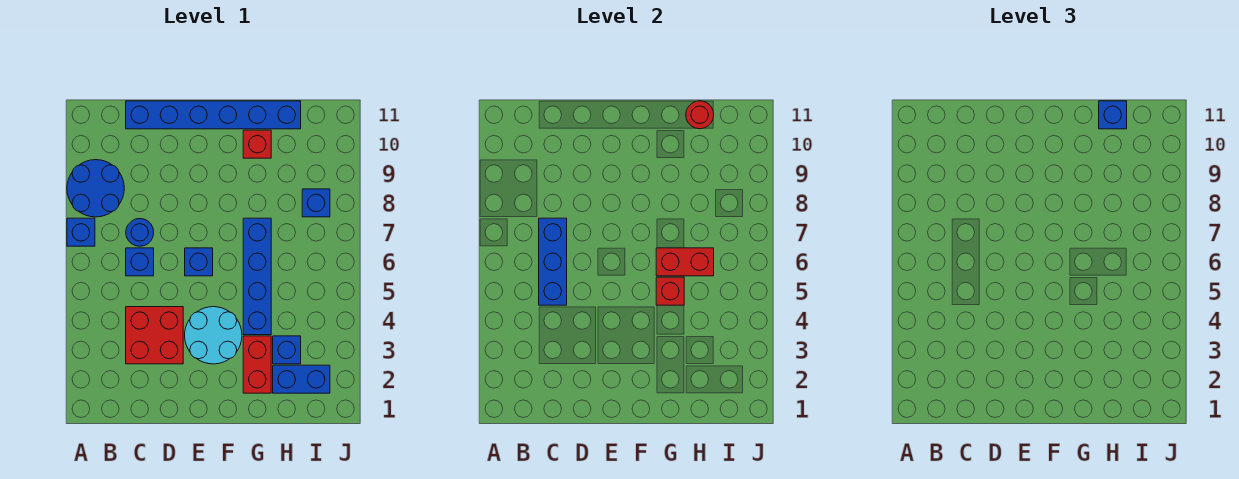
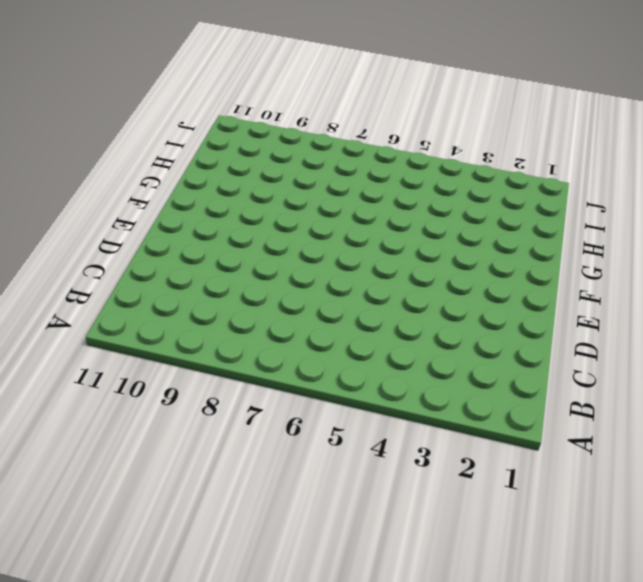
none -> blue 1x1 brick [67,218,95,246]
none -> blue 2x2 round brick [67,160,124,217]
none -> red 2x2 brick [126,307,183,364]

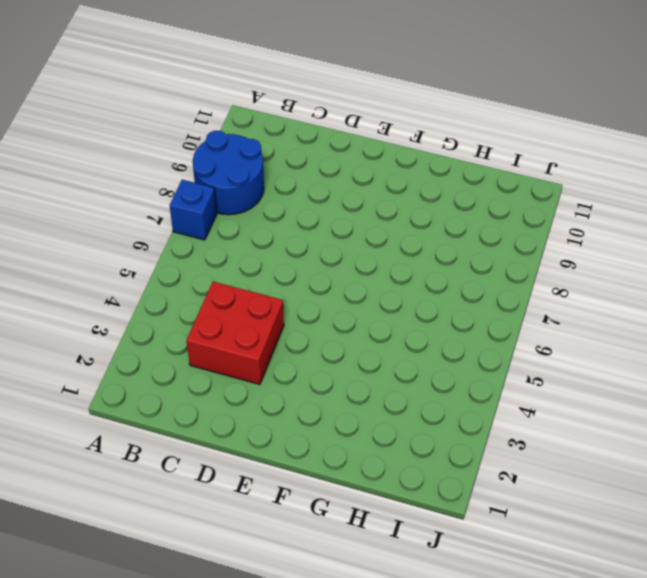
none -> blue 1x1 brick [126,248,154,276]
none -> blue 1x1 round brick [126,219,154,246]
none -> blue 1x6 brick [126,101,301,129]

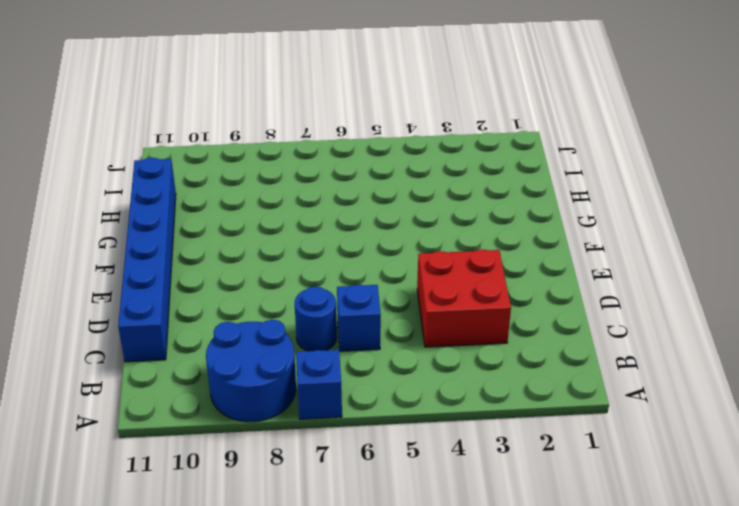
none -> cyan 2x2 round brick [185,307,242,364]
none -> blue 1x1 brick [185,248,213,276]
none -> red 1x2 brick [243,336,271,393]

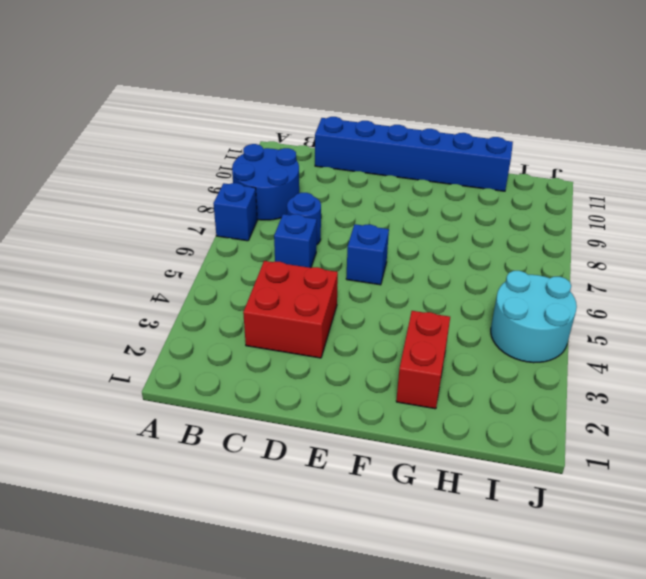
cyan 2x2 round brick [491,271,577,363] -> cyan 2x2 round brick moved to [185,307,242,364]
none -> blue 1x4 brick [243,218,271,335]
none -> red 1x1 brick [243,130,271,158]
none -> blue 1x2 brick [273,365,330,393]

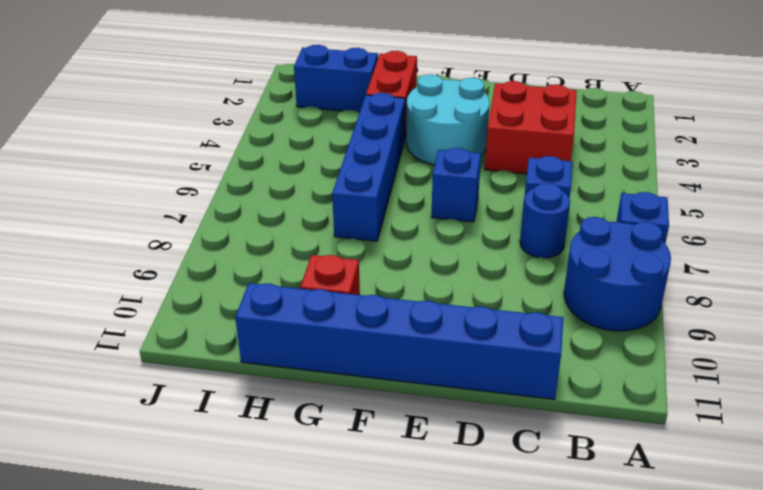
none -> blue 1x1 brick [273,336,301,364]
none -> blue 1x1 brick [302,189,330,217]
none -> blue 1x3 brick [539,218,567,305]

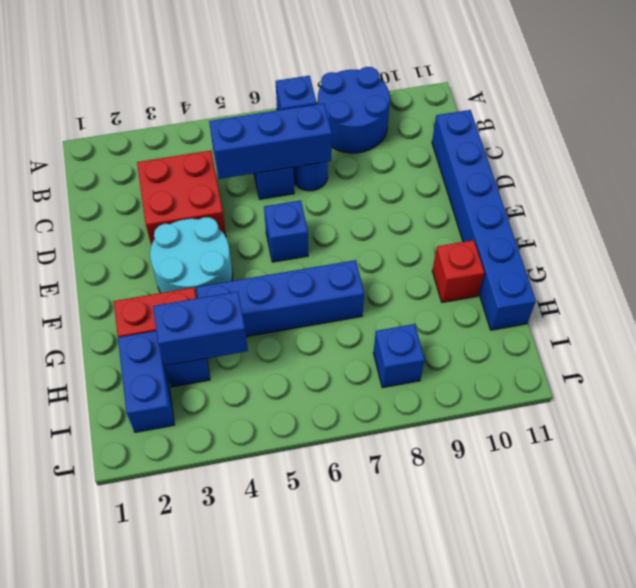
blue 1x2 brick [153,292,248,366] -> none
none -> red 1x1 brick [656,277,684,305]
none -> red 1x2 brick [656,248,714,276]
none -> red 1x1 round brick [686,101,714,129]

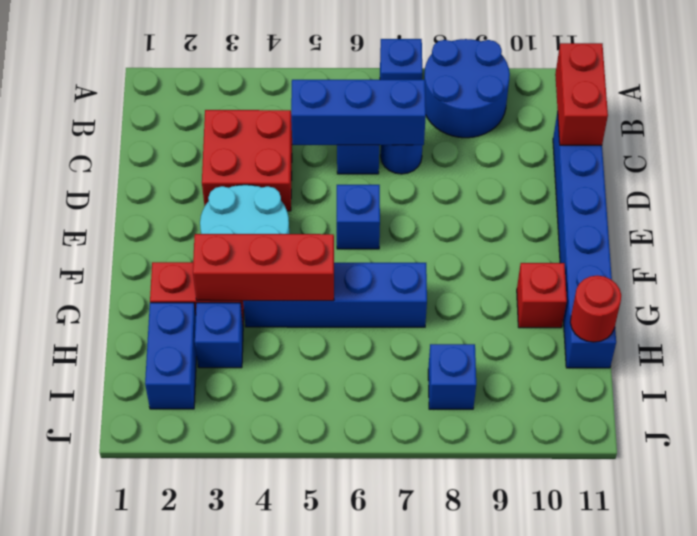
red 1x2 brick [555,43,608,145] -> red 1x2 brick moved to [656,248,714,276]
red 1x3 brick [193,234,334,301] -> red 1x1 brick [656,277,684,305]
none -> blue 1x1 brick [1099,101,1127,129]

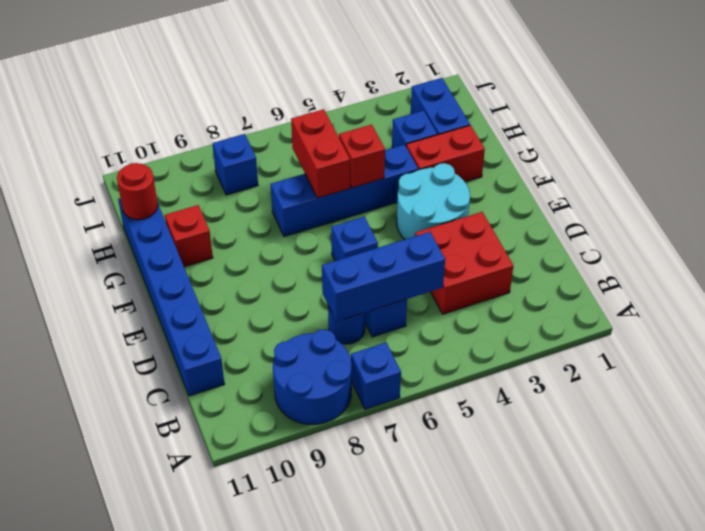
none -> blue 1x1 brick [1099,101,1127,129]

